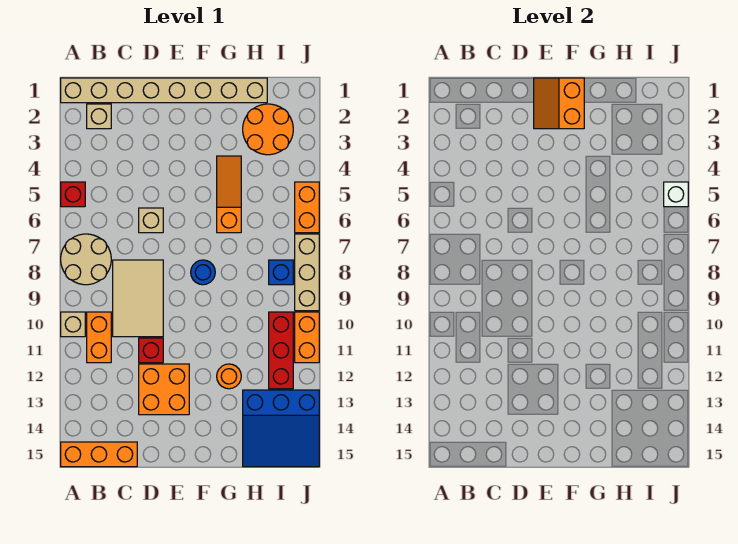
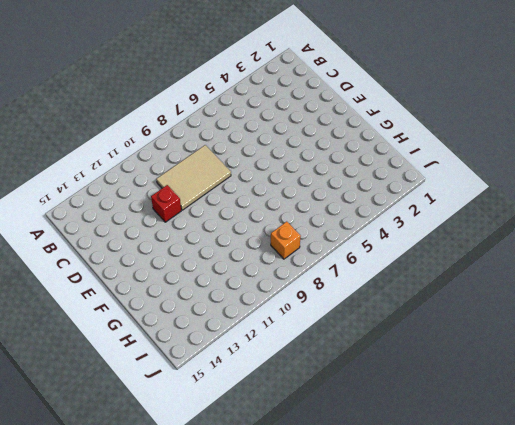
orange 1x1 brick [271,222,301,259] -> blue 1x1 brick [269,260,293,285]
none -> tan 1x8 brick [61,78,267,103]
none -> red 1x1 brick [61,182,85,207]
none -> tan 2x2 round brick [61,234,111,285]

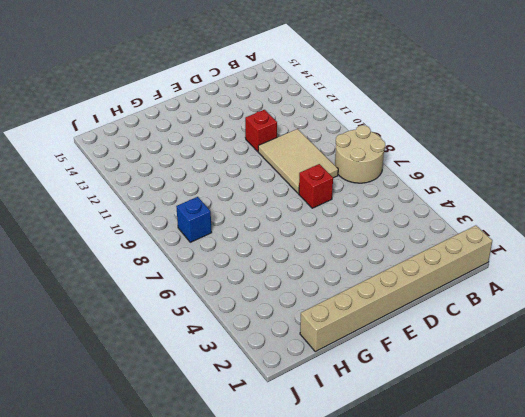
red 1x1 brick [299,164,333,208] -> red 1x1 brick moved to [61,182,85,207]
none -> tan 1x1 brick [61,312,85,337]
none -> orange 1x3 brick [61,442,137,467]
none -> tan 1x1 brick [87,104,111,129]

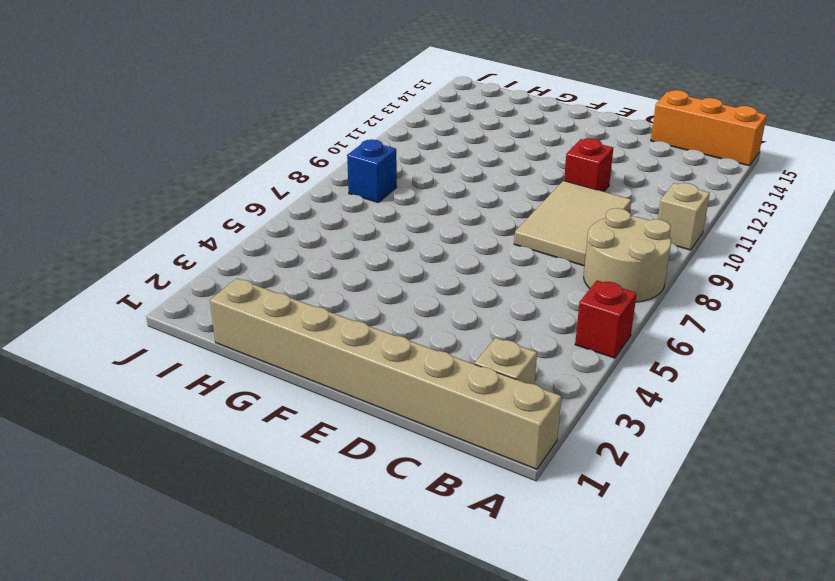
none -> orange 1x2 brick [87,312,111,363]
none -> tan 1x1 brick [139,208,163,233]
none -> orange 2x2 brick [139,364,189,415]

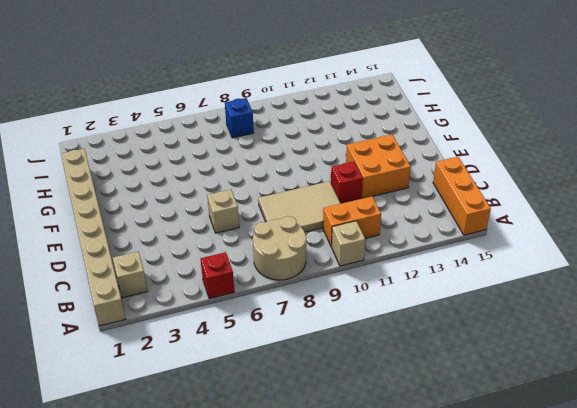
none -> blue 1x1 round brick [191,260,215,285]
none -> orange 1x3 slope [217,156,241,233]
none -> orange 1x1 round brick [217,364,241,389]

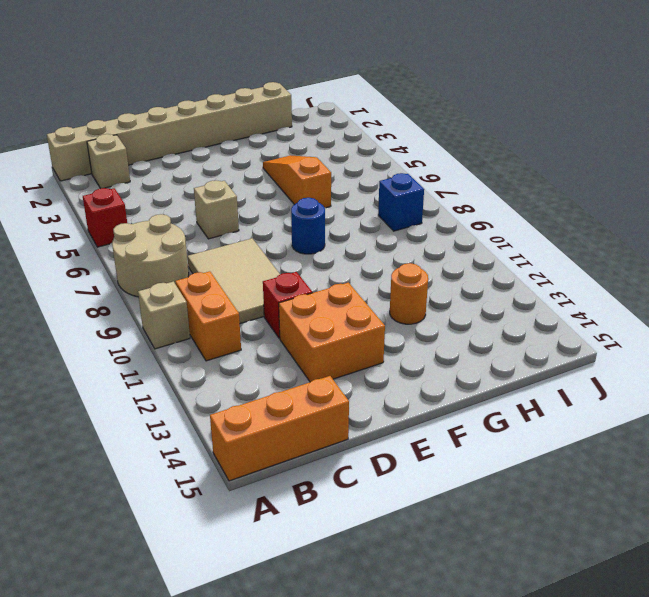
none -> orange 2x2 round brick [243,104,293,155]
none -> blue 3x3 slope [243,390,319,467]
none -> red 1x3 brick [269,312,293,389]

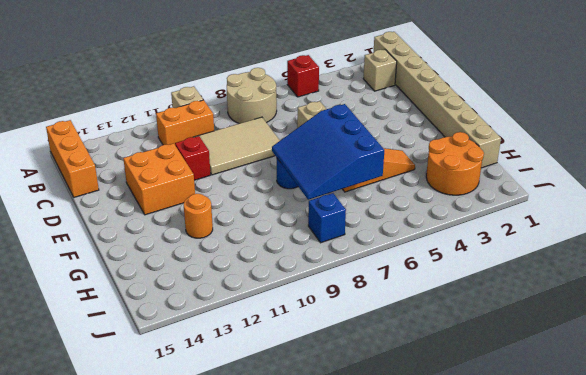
blue 3x3 slope [272,104,384,200] -> blue 3x3 slope moved to [243,390,319,467]
none -> red 1x3 brick [269,312,293,389]
none -> orange 1x2 brick [295,182,319,233]
none -> tan 1x3 brick [295,234,319,311]

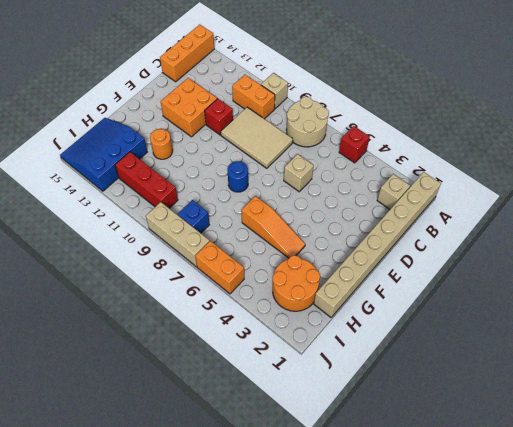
none -> orange 1x2 brick [295,312,319,363]
none -> orange 2x2 slope [534,78,584,129]
none -> white 1x1 brick [664,182,688,207]

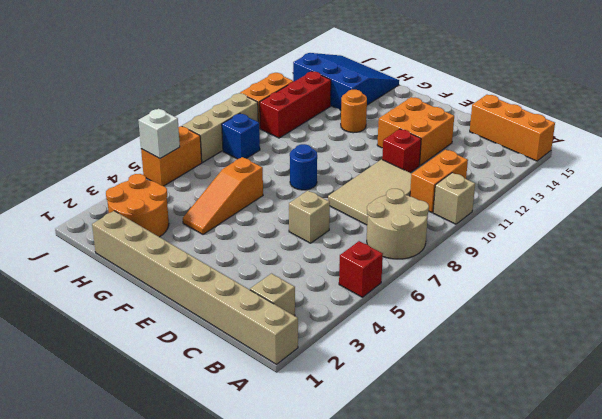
none -> orange 2x2 slope [534,78,584,129]

